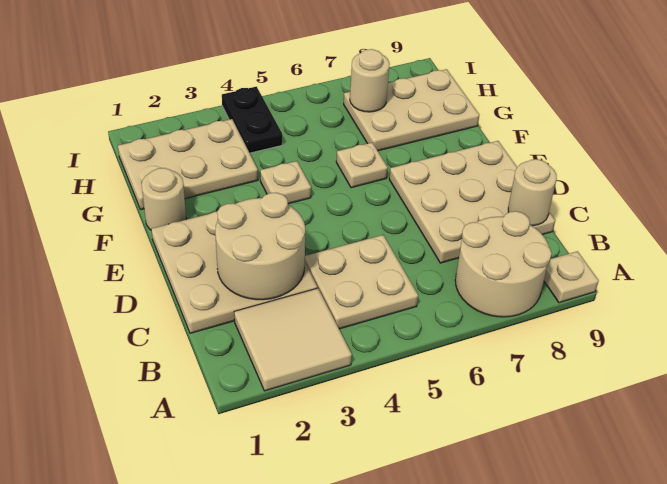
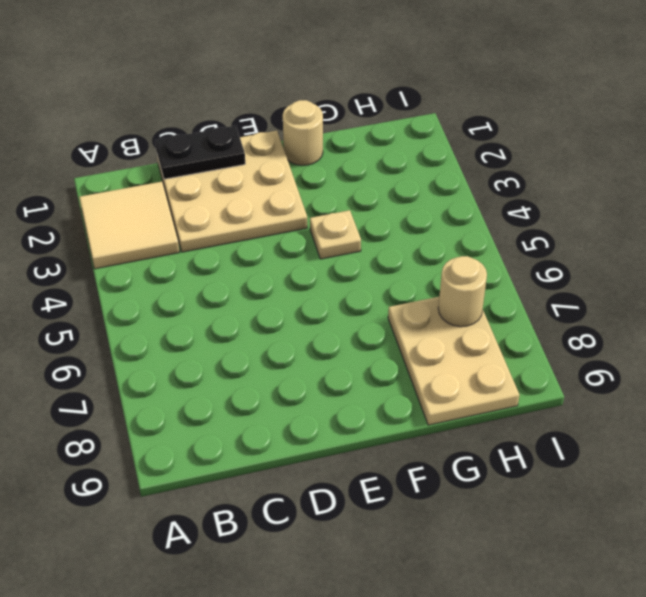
black 1x2 plate [155,126,245,179] -> black 1x2 plate moved to [222,87,282,153]
none -> tan 2x2 round brick [455,211,552,317]
none -> tan 1x1 plate [544,251,599,303]
none -> tan 2x2 plate [305,235,418,329]

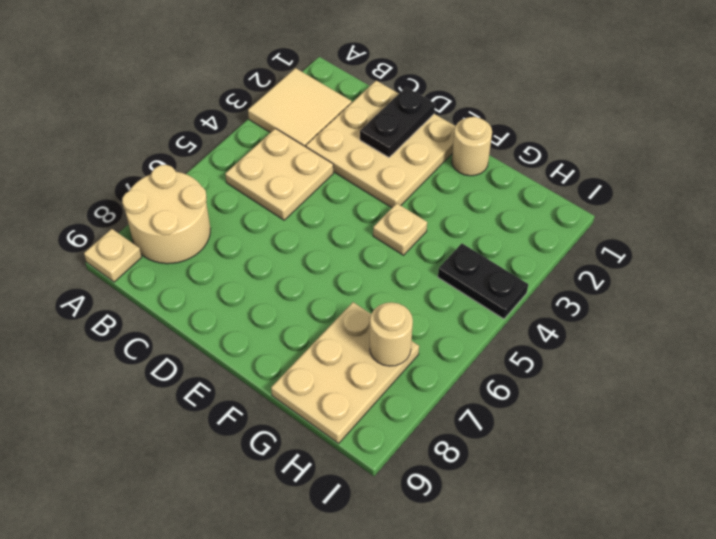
black 1x2 plate [360,87,435,157] -> tan 2x2 round brick [215,193,305,300]
none -> tan 3x3 plate [389,141,555,263]
none -> tan 1x1 plate [336,143,388,188]
none -> tan 2x3 plate [118,119,258,210]

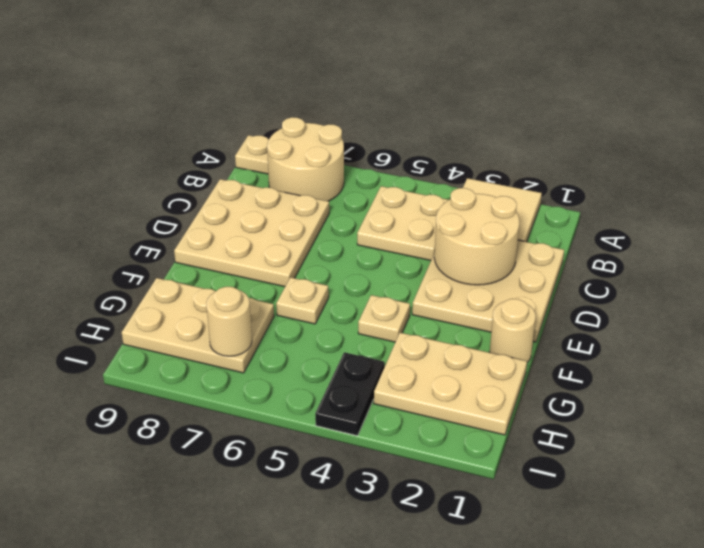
none -> tan 1x1 round brick [508,159,557,226]

